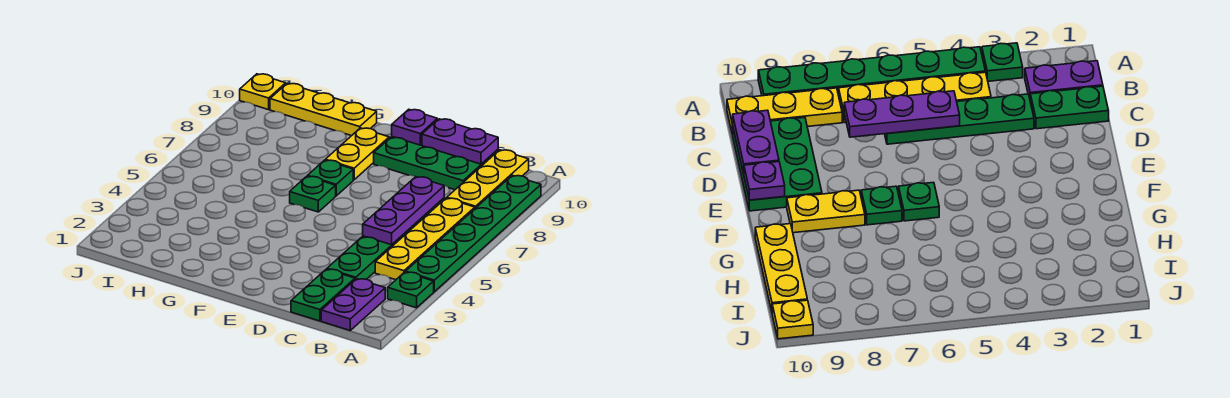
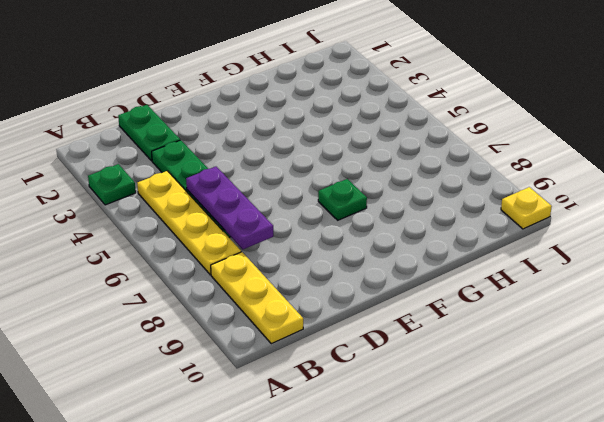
none -> green 1x6 plate [406,175,541,292]
none -> purple 1x2 plate [321,279,385,330]
none -> green 2x3 plate [374,137,498,190]

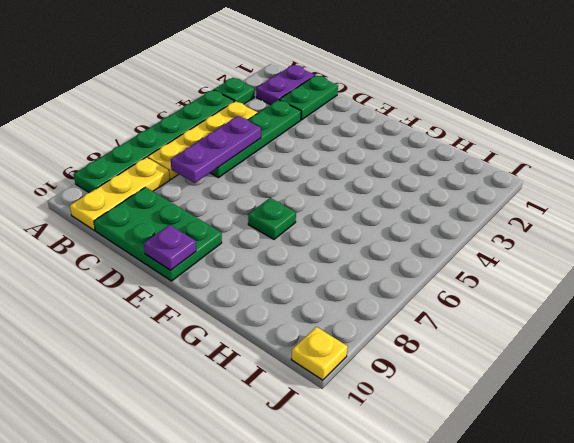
none -> green 1x1 plate [290,176,336,212]
none -> yellow 1x2 plate [325,128,389,180]
none -> yellow 1x3 plate [270,83,377,136]

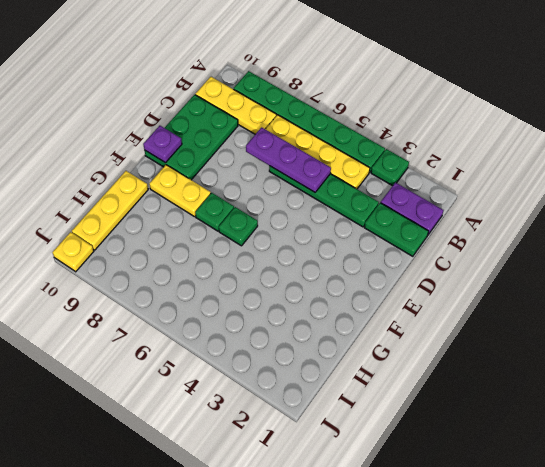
none -> purple 1x2 plate [422,119,498,164]

